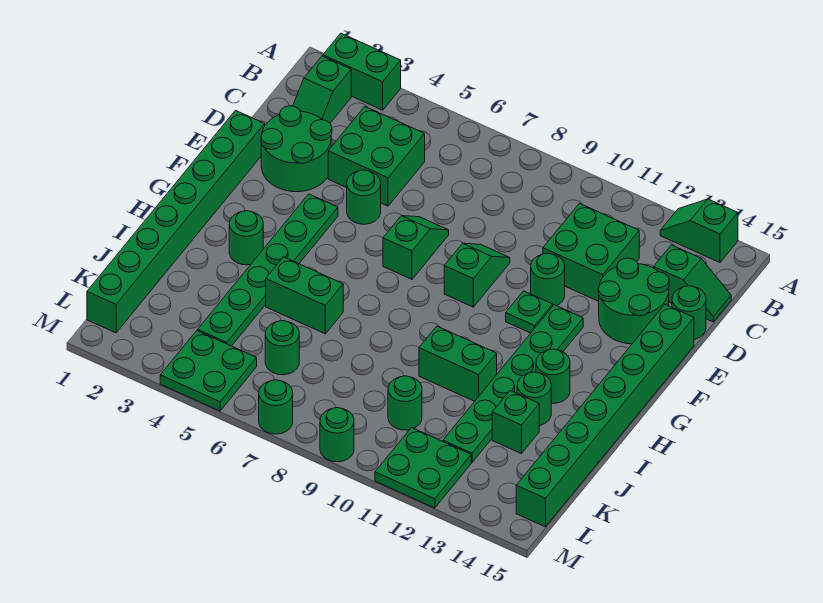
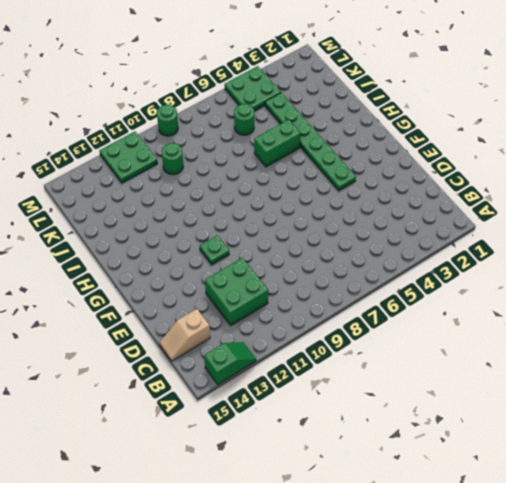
tan 1x2 slope [159,309,210,361] -> green 1x2 slope [654,245,731,322]
none -> green 1x2 brick [323,33,401,110]
none -> green 1x2 slope [293,56,351,123]
none -> green 2x2 brick [328,107,425,206]
none -> green 2x2 round brick [261,106,332,192]

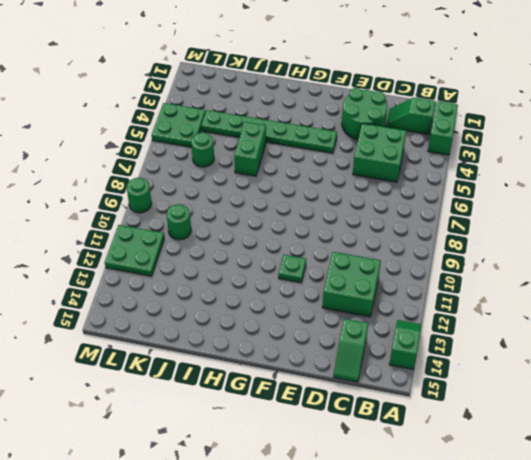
none -> green 2x2 round brick [598,258,669,344]
none -> green 1x1 round brick [672,286,706,339]
none -> green 1x8 brick [87,111,265,333]
none -> green 1x1 round brick [347,170,381,224]

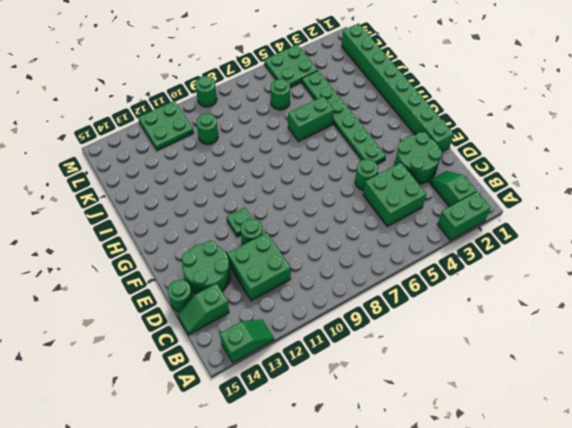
none -> green 1x2 slope [383,216,449,279]
none -> green 1x2 slope [444,243,510,307]
none -> green 1x8 brick [516,305,694,527]
none -> green 1x6 plate [443,305,583,462]

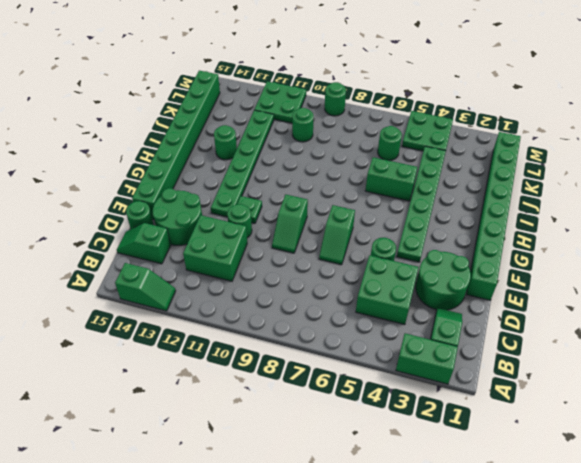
none -> green 1x1 round brick [229,211,263,265]
none -> green 1x1 round brick [536,349,570,403]
none -> green 1x2 brick [419,326,497,401]
none -> green 1x1 brick [492,391,539,454]

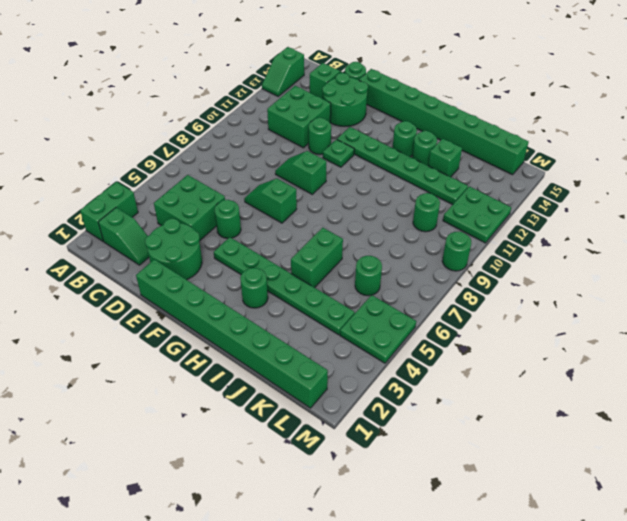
none -> green 1x2 brick [419,326,497,401]
none -> green 1x1 round brick [259,380,293,434]

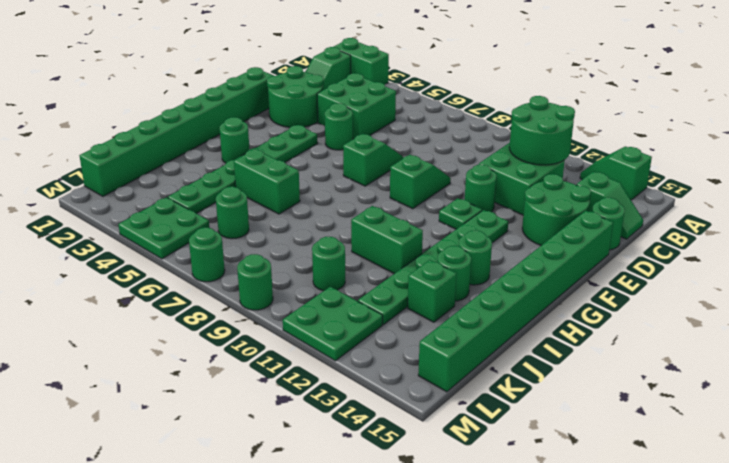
green 2x2 round brick [509,96,575,165] -> none

